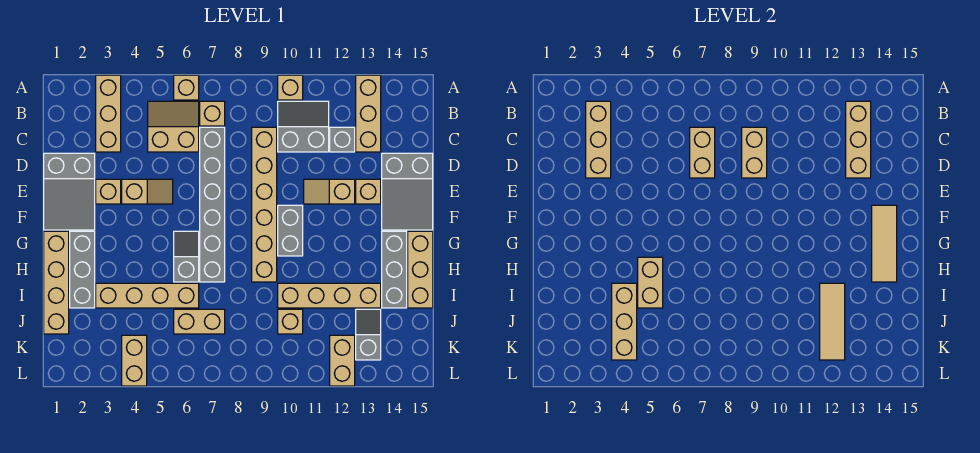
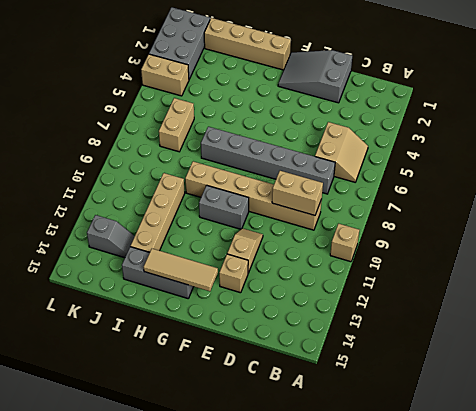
grey 2x3 brick [149,7,210,79] -> none
none -> tan 1x3 brick [96,75,121,152]
none -> tan 1x1 brick [174,75,199,100]
none -> tan 1x3 brick [356,75,381,152]
none -> tan 1x1 brick [200,101,225,126]

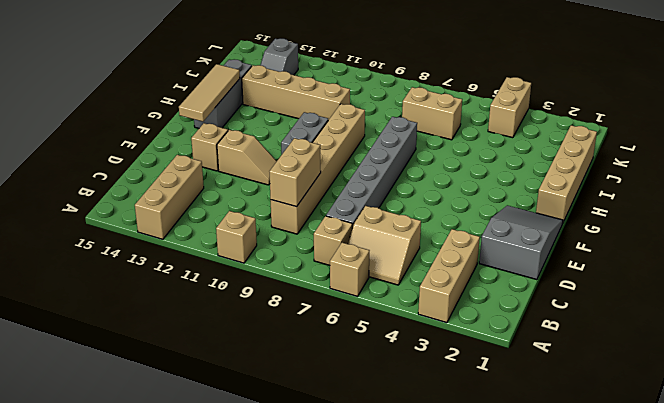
none -> grey 2x2 slope [278,101,329,152]
none -> grey 1x1 brick [330,127,355,152]
none -> grey 2x3 slope [382,153,433,230]
none -> tan 1x1 brick [96,179,121,204]

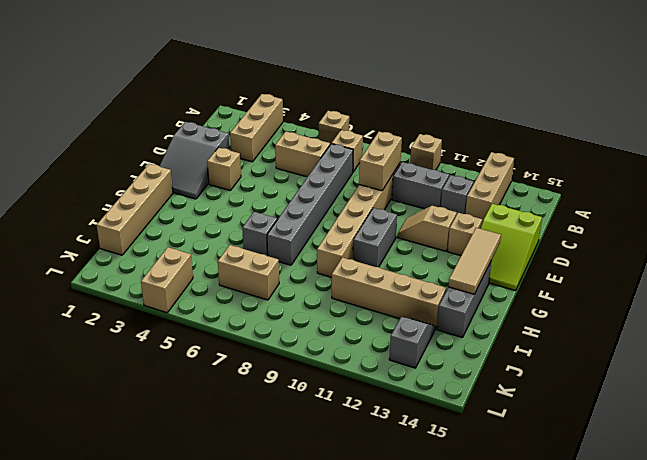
lime 2x3 slope [480,204,542,291] -> grey 2x3 slope [382,153,433,230]
none -> tan 1x2 slope [122,179,173,204]
none -> grey 1x3 brick [70,231,95,308]
none -> tan 1x3 brick [408,231,433,308]
none -> tan 1x4 brick [96,283,199,308]

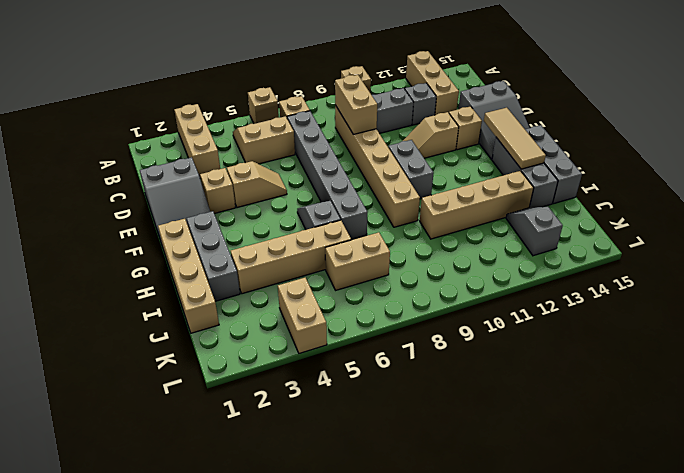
grey 1x3 brick [525,125,582,204] -> tan 1x3 brick [408,231,433,308]
none -> tan 1x1 brick [278,309,303,334]
none -> tan 1x2 brick [330,335,355,386]
none -> tan 1x3 brick [586,101,611,178]
none -> tan 1x3 brick [846,101,871,178]

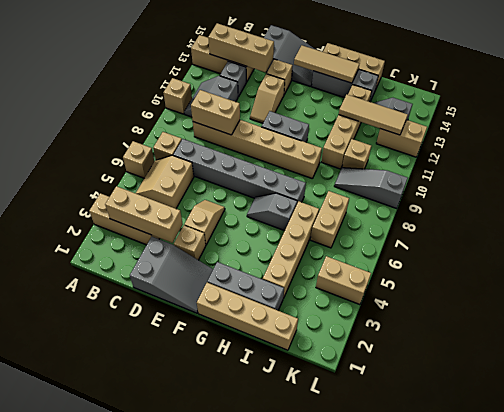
grey 1x3 slope [334,168,408,209] -> none
none -> tan 1x2 brick [690,127,715,178]
none -> tan 1x2 brick [638,257,663,308]
none -> tan 1x3 brick [612,283,637,360]

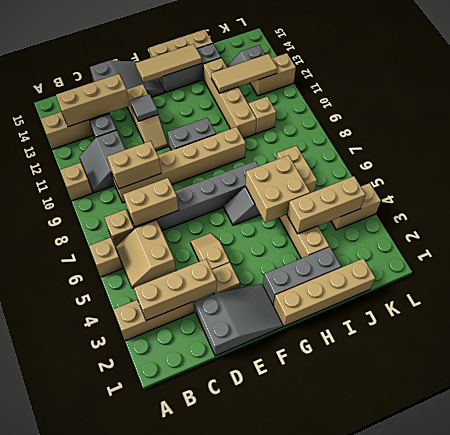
grey 1x1 tile [130,94,158,121] -> none
tan 2x2 brick [245,155,310,223] -> tan 1x2 brick [638,257,663,308]

